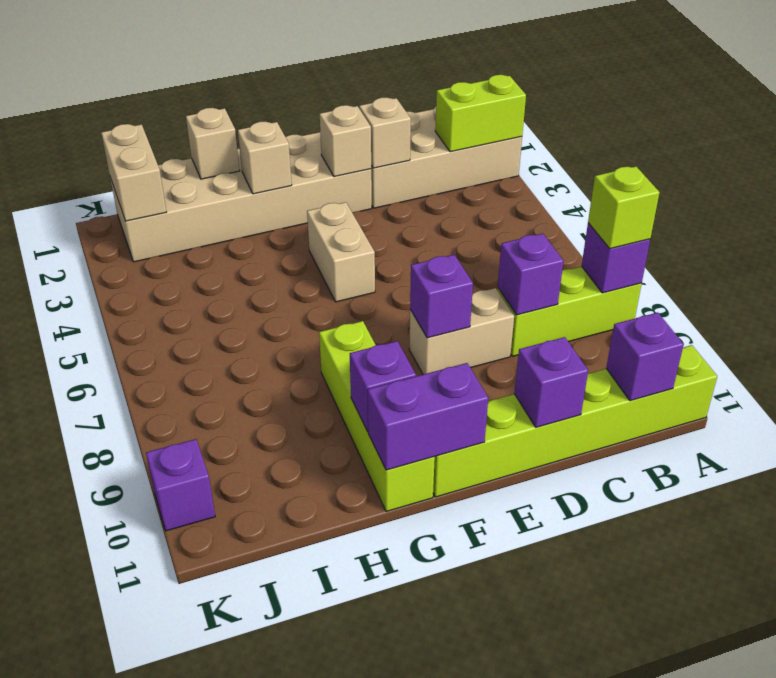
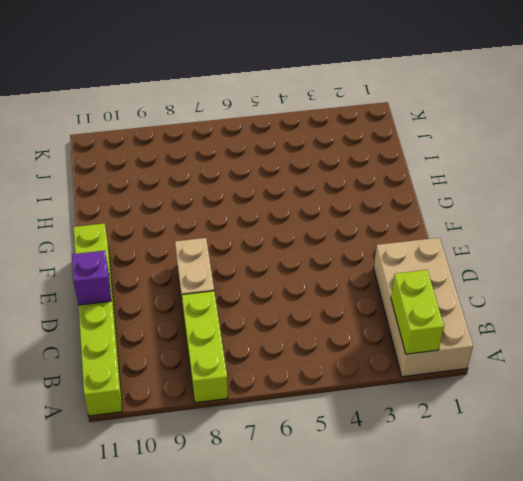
none -> tan 2x6 brick [110,132,372,262]
none -> tan 1x2 brick [307,202,375,302]
none -> lime 1x4 brick [319,321,435,512]

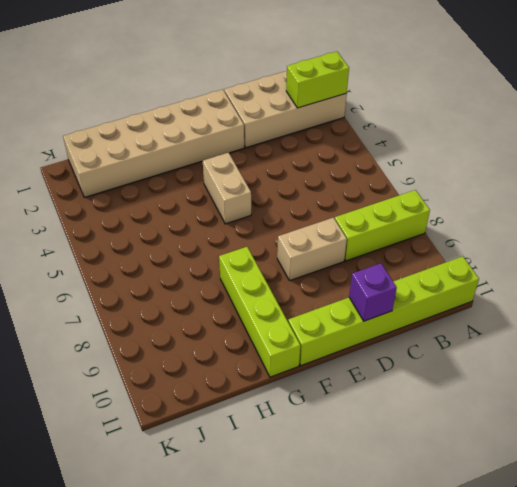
none -> purple 1x1 brick [146,439,215,531]
none -> purple 1x1 brick [582,223,650,293]
none -> purple 1x1 brick [606,313,684,401]

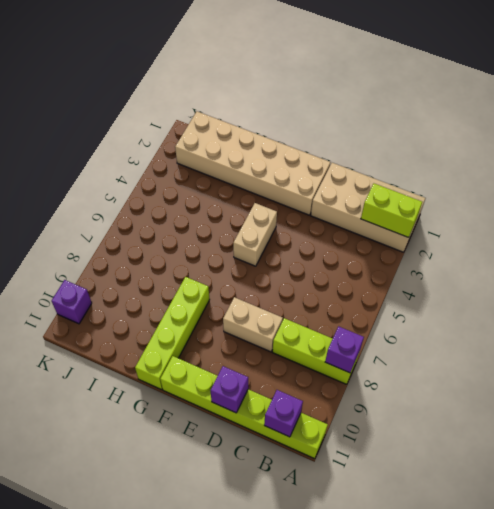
none -> purple 1x1 brick [498,233,563,315]
none -> tan 1x1 brick [359,97,411,168]
none -> tan 1x1 brick [320,105,371,177]

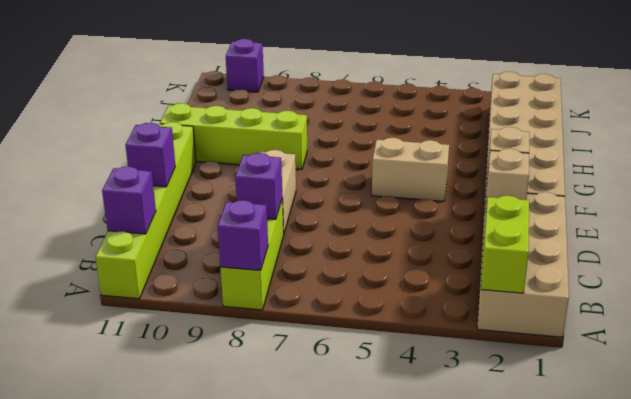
none -> purple 1x1 brick [410,255,473,338]
none -> purple 1x2 brick [368,363,488,470]
none -> tan 1x1 brick [238,122,292,194]

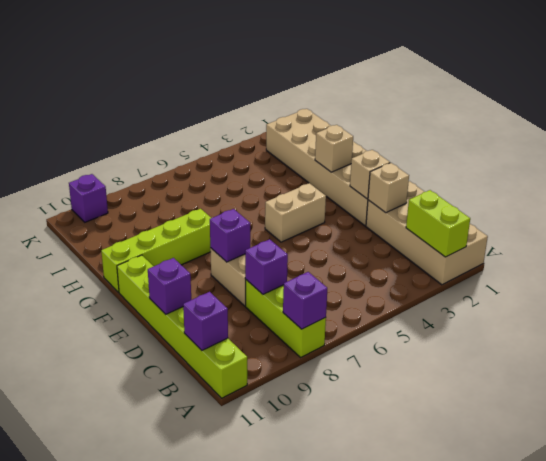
none -> purple 1x2 brick [368,363,488,470]
none -> purple 1x1 brick [350,341,416,431]
none -> tan 1x1 brick [186,108,240,179]

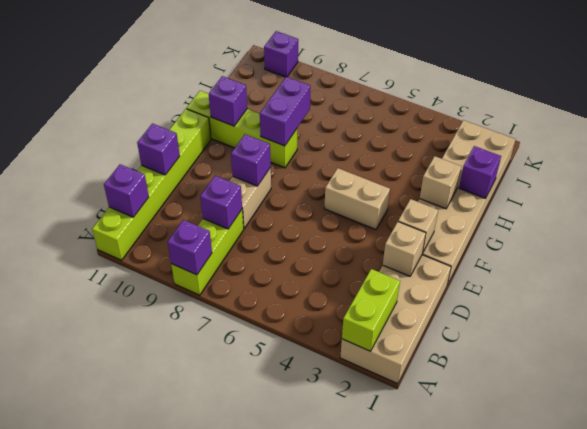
purple 1x2 brick [260,77,311,146] -> purple 1x2 brick moved to [368,363,488,470]
purple 1x1 brick [459,146,501,198] -> tan 1x1 brick [186,108,240,179]
none -> tan 1x2 brick [101,124,166,221]
none -> lime 1x1 brick [588,166,660,249]

